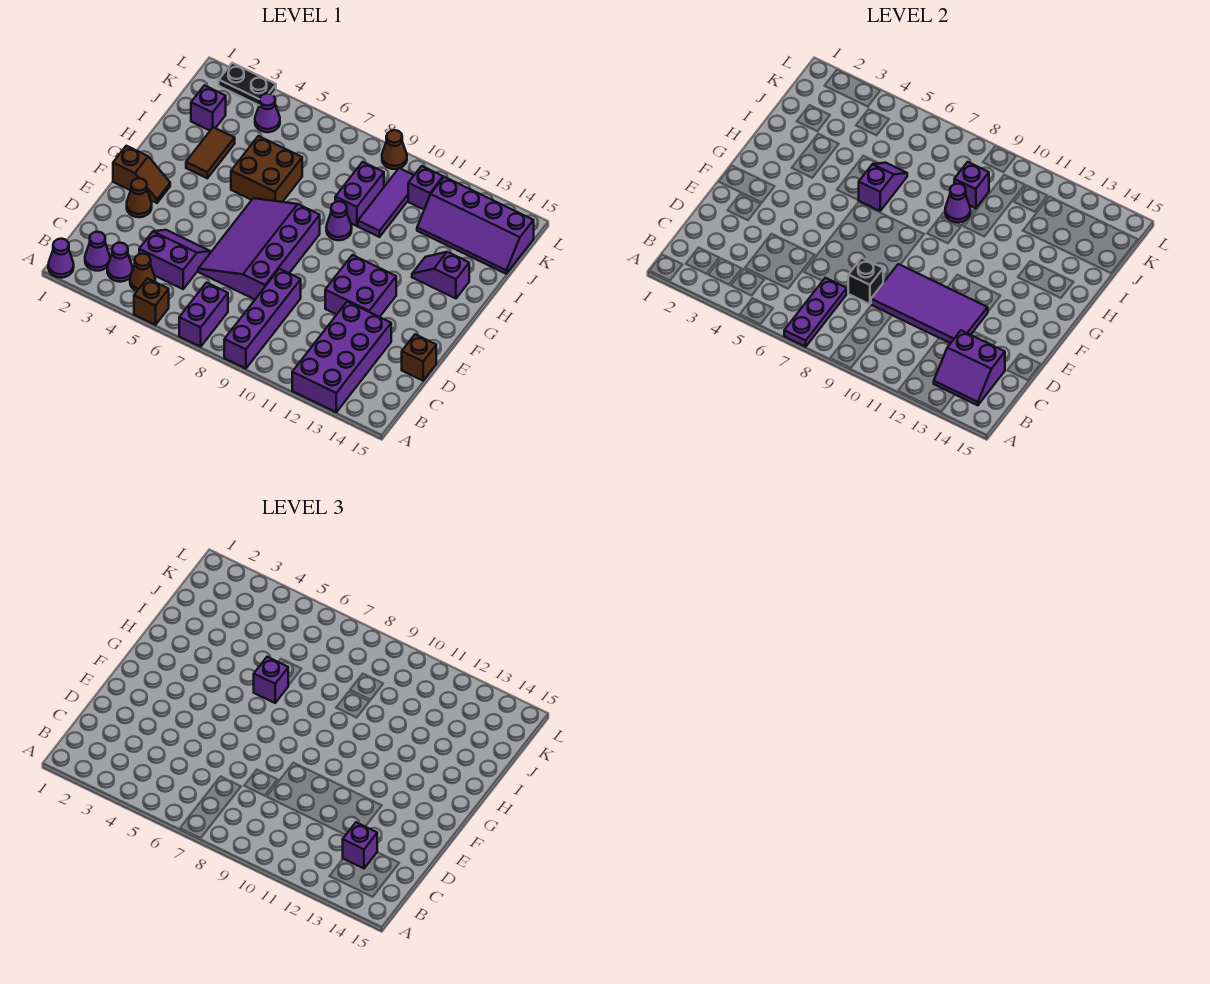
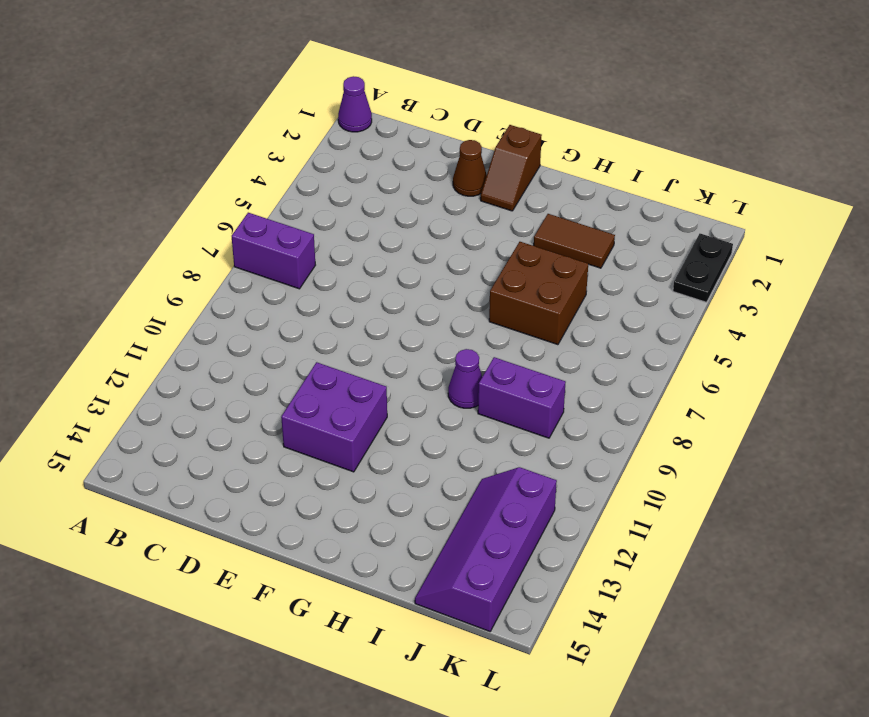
none -> brown 1x1 brick [134,278,169,325]
none -> purple 1x4 brick [224,269,301,369]
none -> purple 2x4 brick [292,302,391,412]
none -> purple 1x1 cone [85,232,110,271]

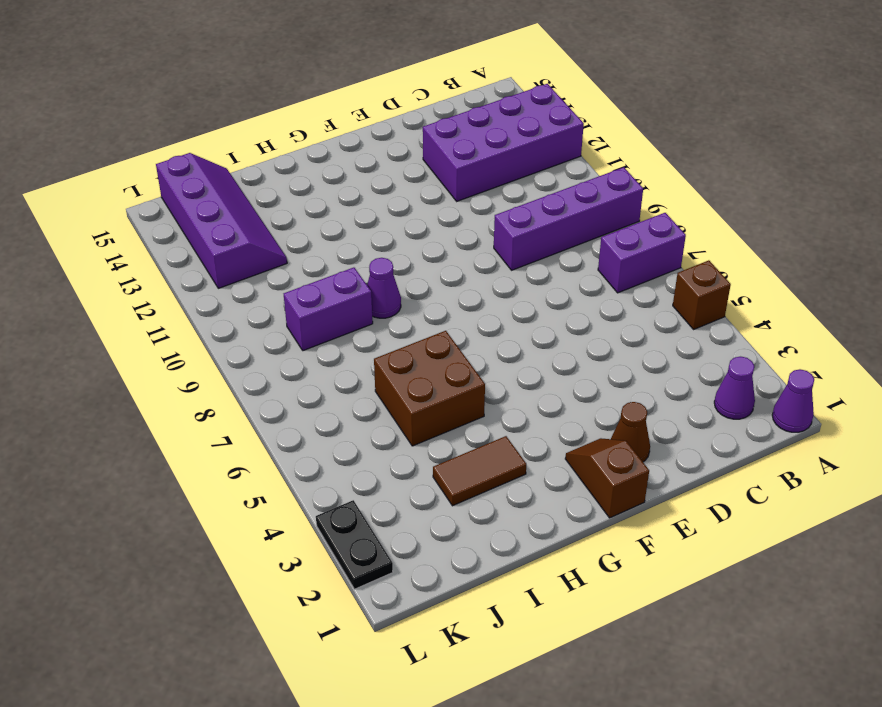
none -> purple 1x1 cone [107,243,133,282]
none -> brown 1x1 cone [130,254,155,291]
none -> purple 2x2 slope [139,230,210,289]
none -> purple 3x4 slope [198,198,320,299]

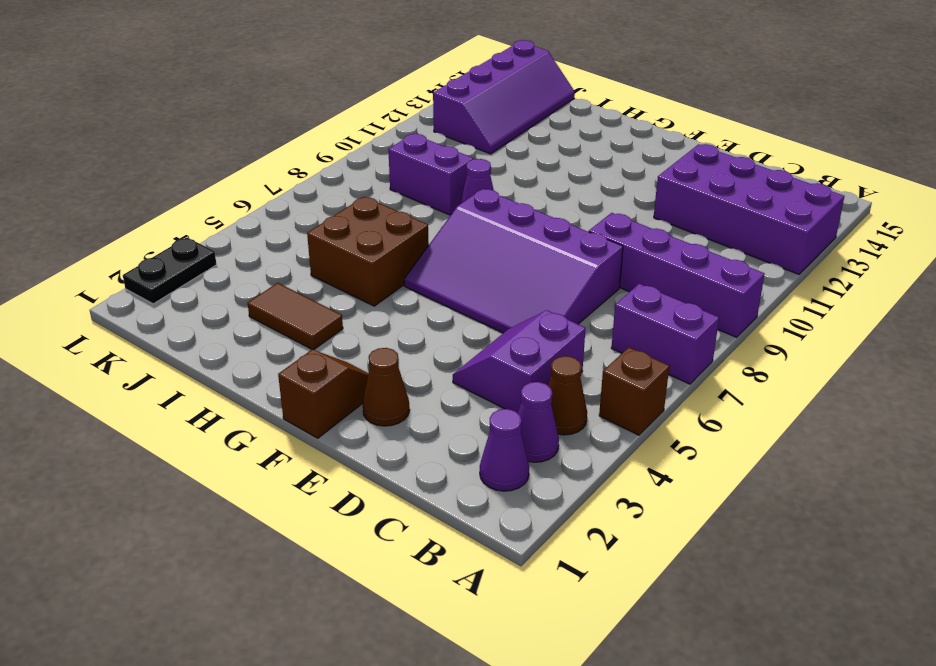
none -> purple 1x1 cone [48,239,74,278]
none -> brown 1x1 brick [402,334,436,381]
none -> purple 2x2 brick [325,255,396,317]
none -> purple 1x2 slope [412,252,469,298]

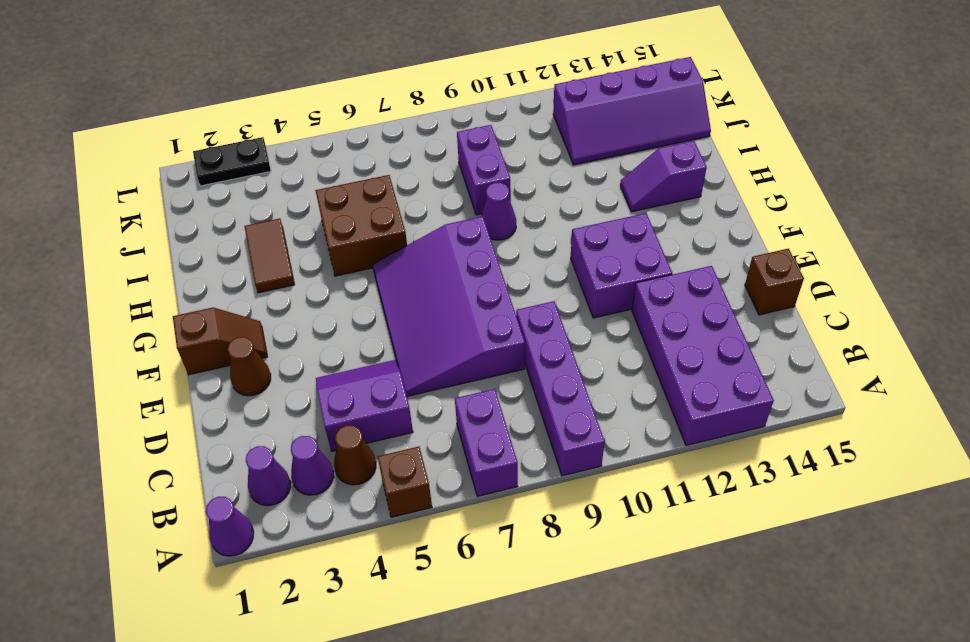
none -> purple 1x3 tile [358,168,414,237]
none -> purple 1x1 brick [191,85,226,131]
none -> purple 1x1 cone [255,93,280,132]
none -> purple 1x1 brick [408,166,443,209]

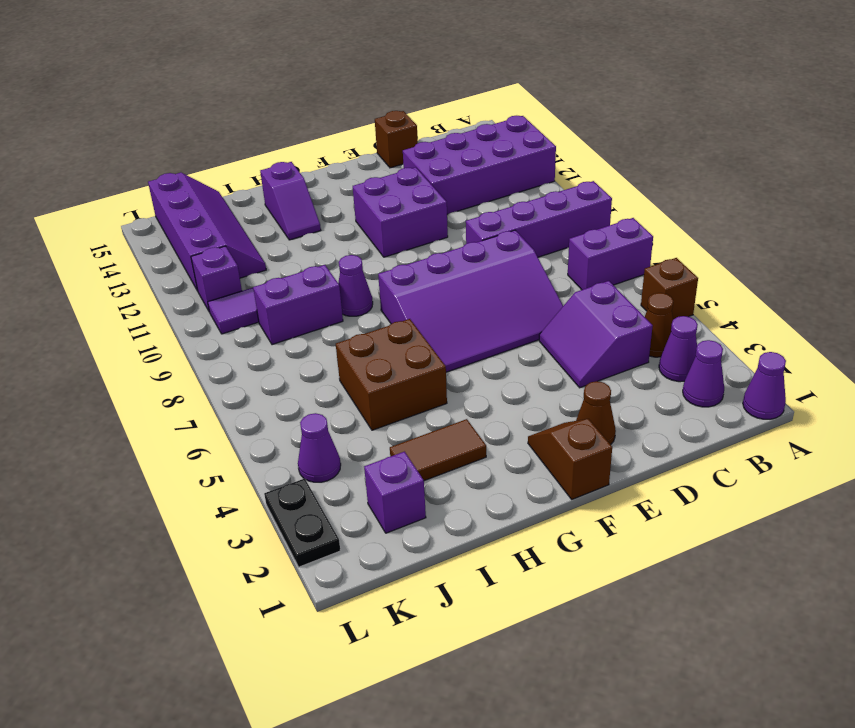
none -> brown 1x1 cone [382,130,407,169]
none -> purple 1x3 plate [784,278,847,347]
none -> purple 2x2 slope [934,330,1005,405]
none -> black 1x1 brick [848,258,883,304]

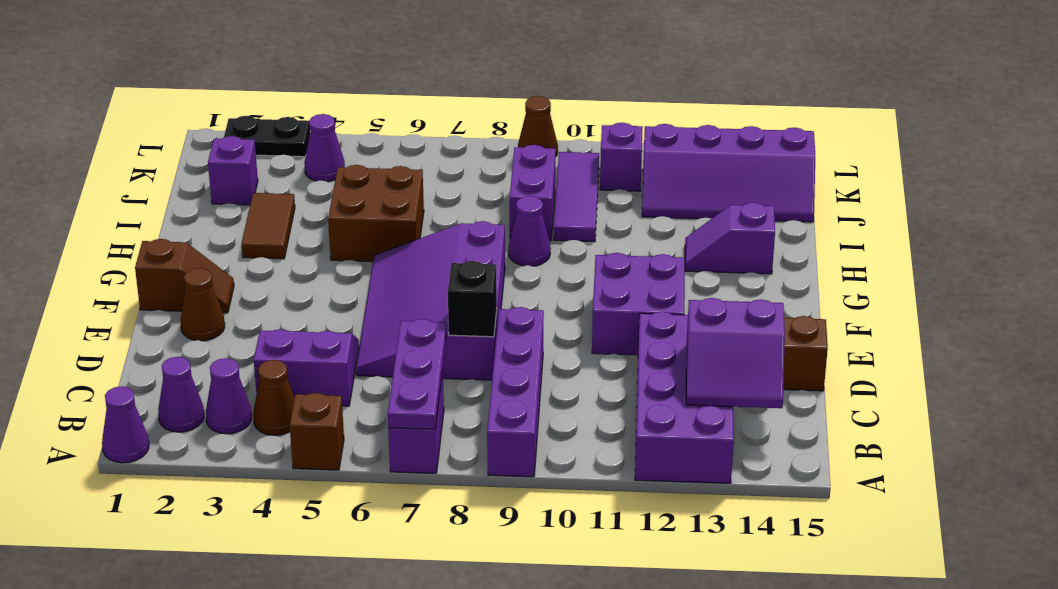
none -> purple 2x4 tile [871,264,988,343]
none -> purple 1x2 slope [859,163,907,211]
none -> purple 1x1 cone [945,184,970,223]
none -> purple 1x1 brick [954,162,989,208]

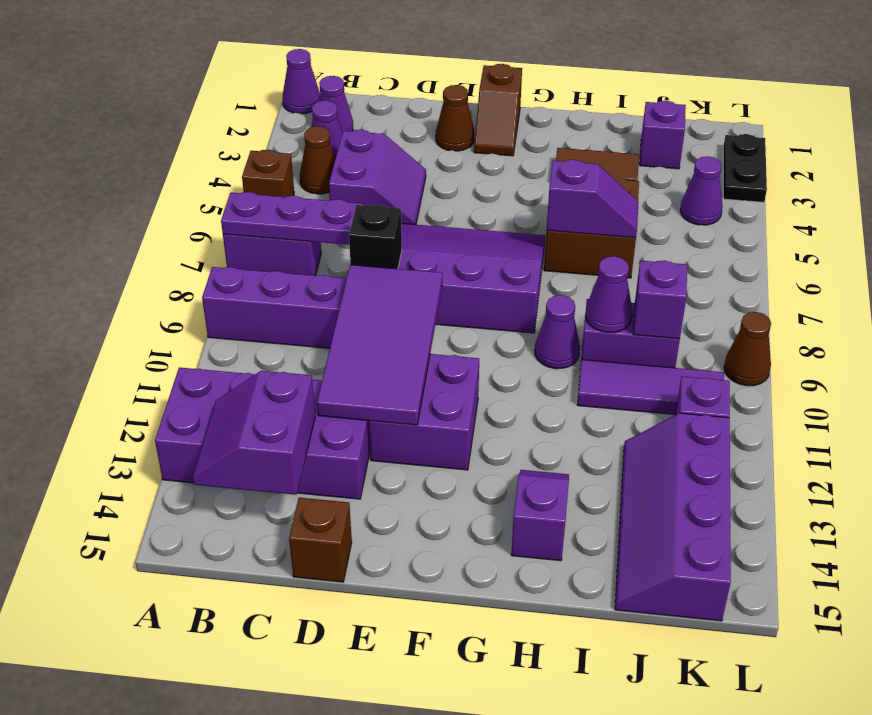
none -> purple 1x1 brick [343,822,377,868]
none -> purple 1x1 brick [254,657,288,703]

